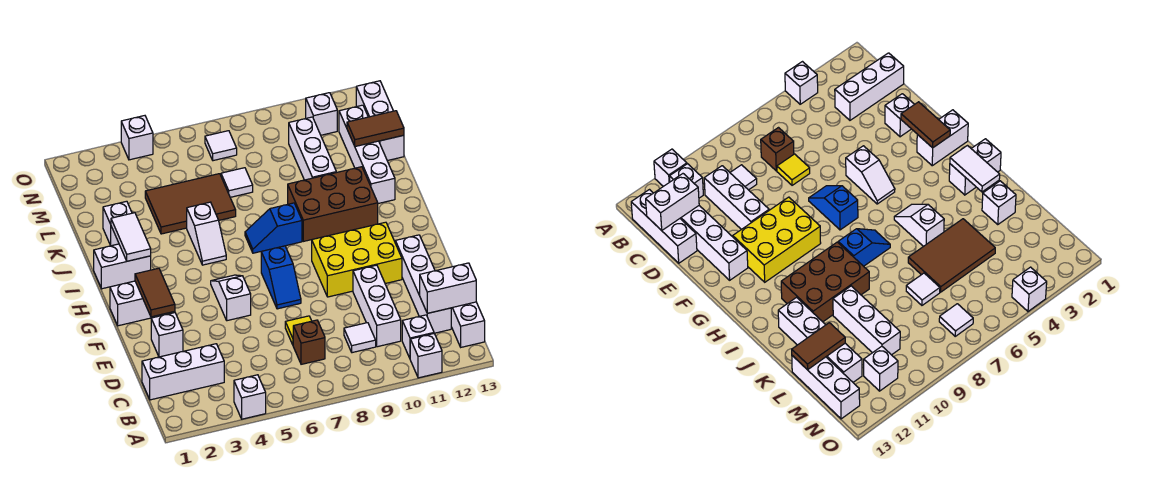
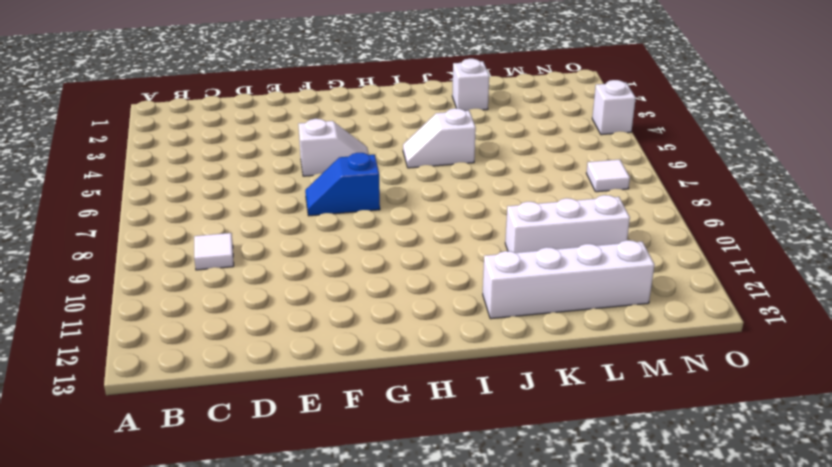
none -> white 1x1 brick [234,375,266,419]
none -> white 1x1 brick [410,333,442,378]
none -> white 1x1 brick [402,315,434,358]
none -> white 1x3 brick [451,302,485,347]

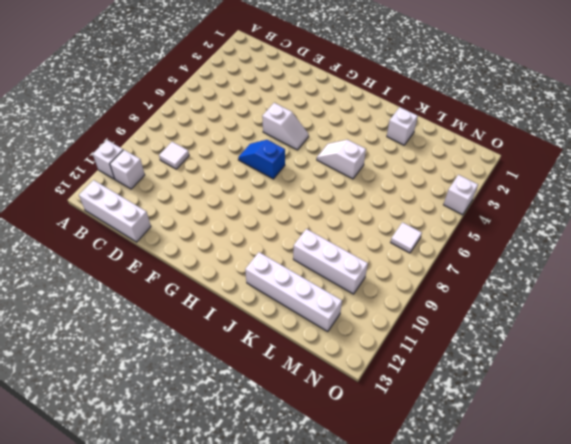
none -> white 1x1 brick [234,375,266,419]
none -> white 1x3 brick [142,344,224,400]
none -> brown 1x1 brick [293,320,325,364]
none -> white 1x3 brick [353,265,401,347]

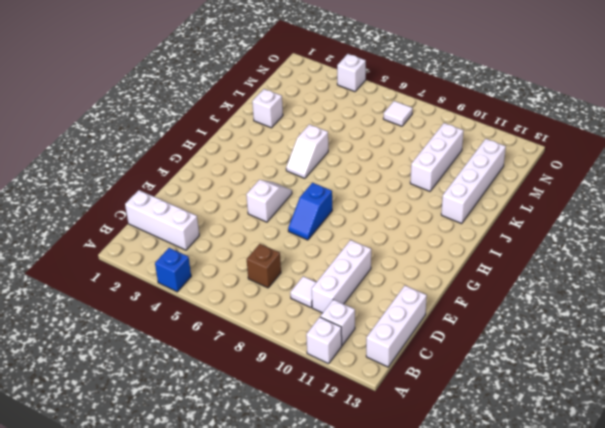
blue 1x1 brick [155,248,191,292] -> white 1x1 brick [234,375,266,419]
none -> white 1x4 brick [395,235,451,333]
none -> yellow 1x1 tile [285,316,311,345]
none -> white 1x1 brick [151,313,183,357]
none -> yellow 2x3 brick [312,222,402,297]

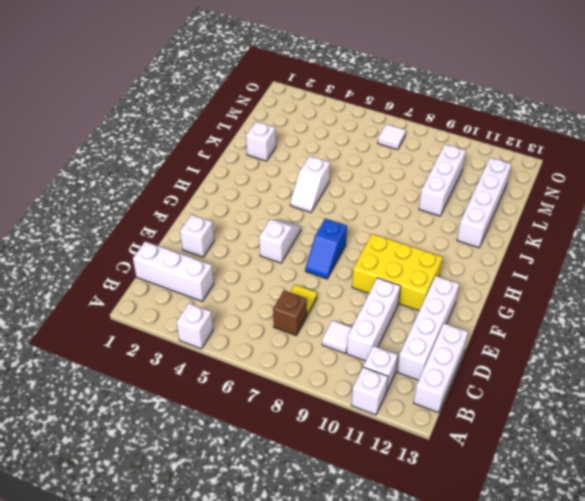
none -> white 1x2 brick [110,281,167,326]
none -> white 1x2 brick [94,244,151,289]
none -> blue 1x2 slope [245,203,302,253]
none -> brown 2x3 brick [288,167,378,241]

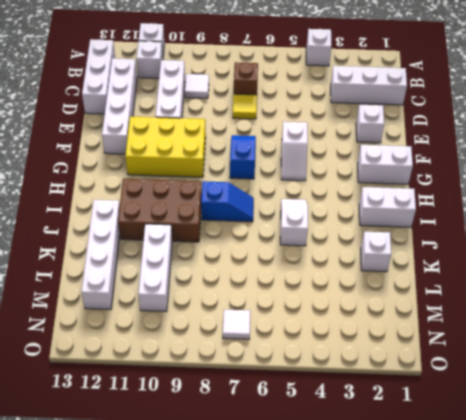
none -> brown 2x3 tile [145,174,236,234]
none -> white 1x1 tile [221,168,253,197]
none -> white 1x3 brick [356,81,404,161]
none -> white 1x1 brick [306,93,337,135]

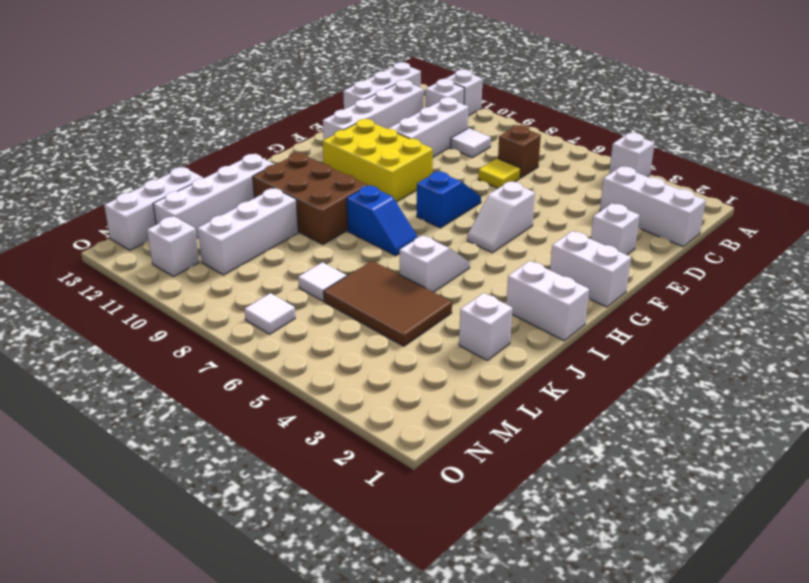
none -> white 1x1 brick [121,116,153,160]
none -> white 1x2 brick [420,263,476,313]
none -> brown 1x2 tile [135,268,175,317]
none -> white 1x2 tile [111,213,151,261]

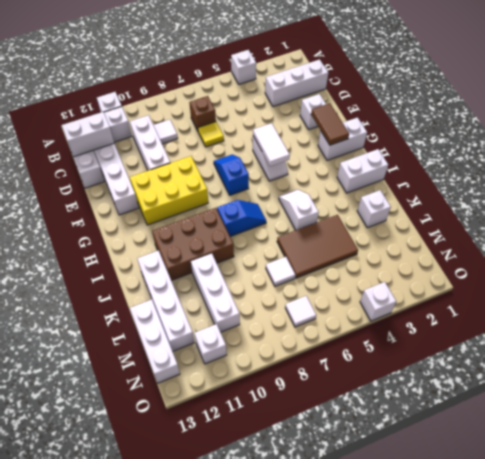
white 1x2 tile [253,123,290,166] -> white 1x2 tile moved to [111,213,151,261]
none -> brown 1x2 tile [347,111,404,147]

